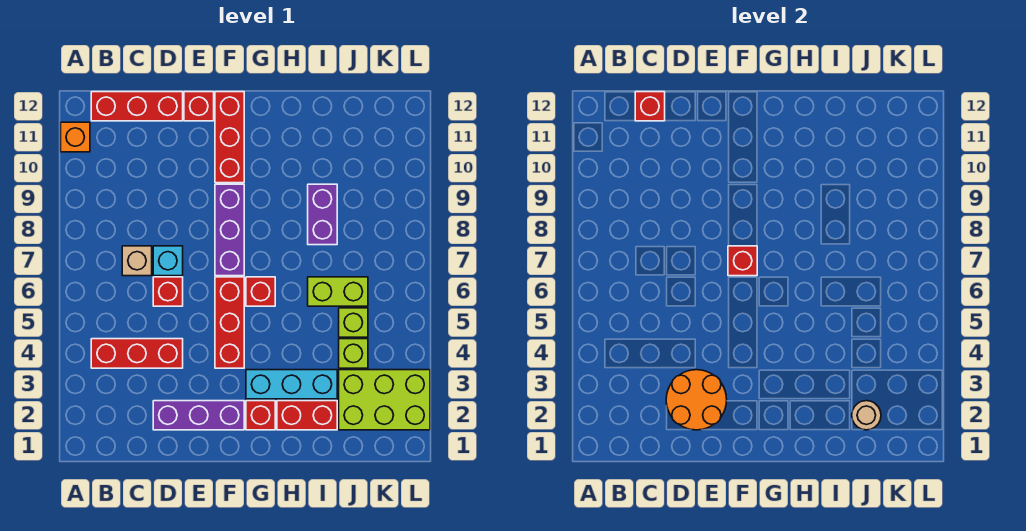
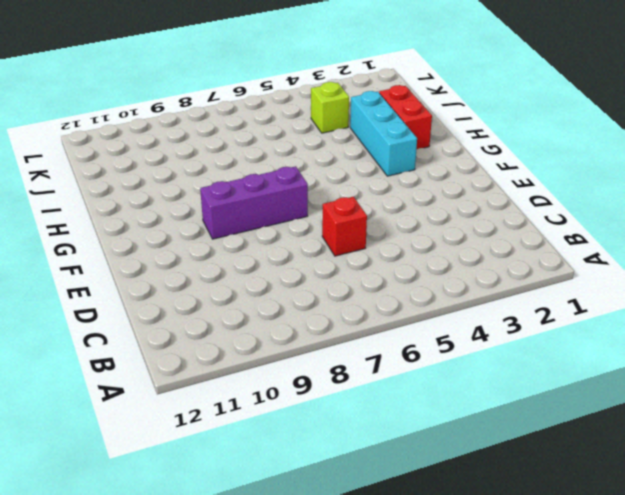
none -> orange 1x1 brick [61,122,90,152]
none -> red 1x3 brick [91,339,183,368]
none -> red 1x3 brick [91,92,183,121]

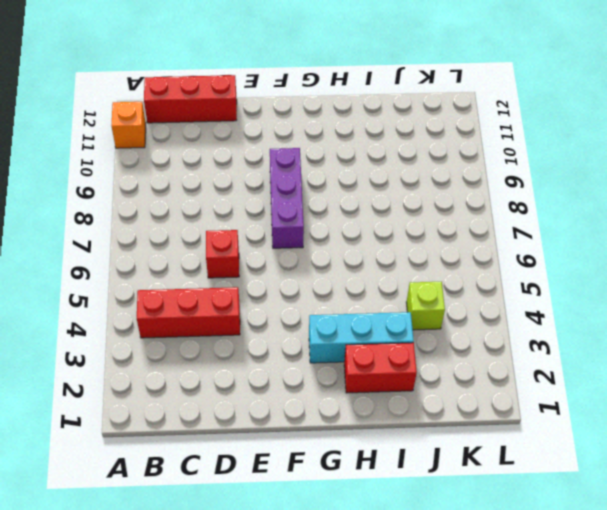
none -> tan 1x1 brick [122,246,152,276]
none -> purple 1x3 brick [153,401,244,430]
none -> cyan 1x1 brick [153,246,183,276]

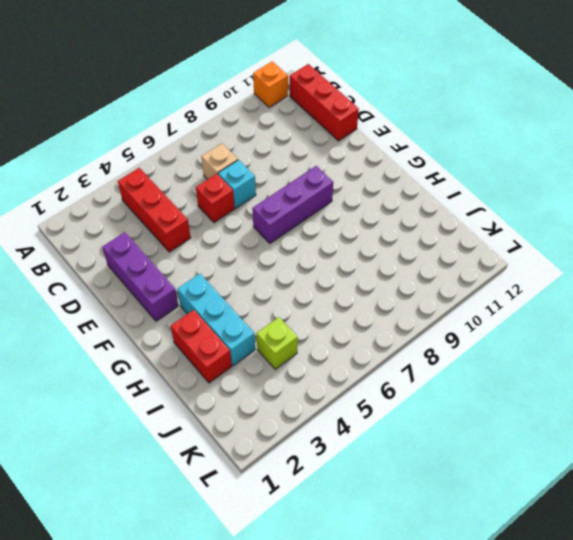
none -> red 1x1 brick [184,92,214,121]
none -> red 1x3 brick [215,277,244,368]
none -> red 1x3 brick [215,92,244,183]

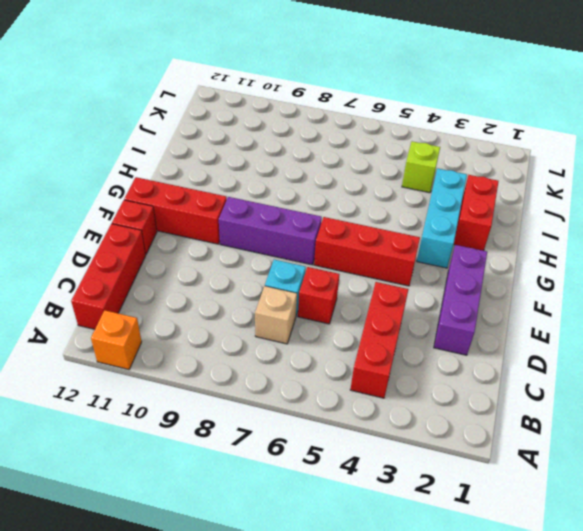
none -> red 1x1 brick [246,401,275,430]
none -> red 1x1 brick [246,277,275,306]
none -> lime 1x2 brick [308,277,368,306]

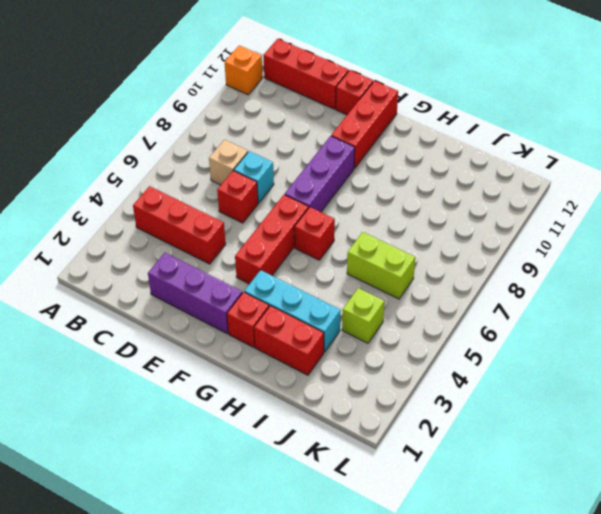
none -> purple 1x2 brick [308,184,337,245]
none -> lime 2x3 brick [339,370,430,430]
none -> lime 1x1 brick [339,308,368,337]

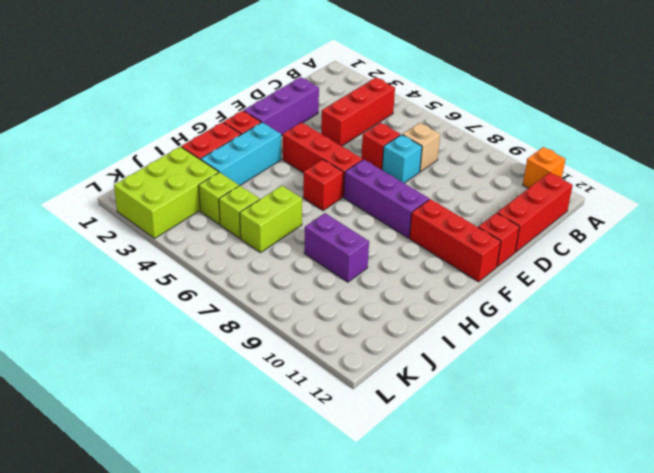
none -> red 1x1 brick [635,92,665,121]
none -> orange 2x2 round brick [666,370,727,430]
none -> red 1x1 brick [728,246,757,276]

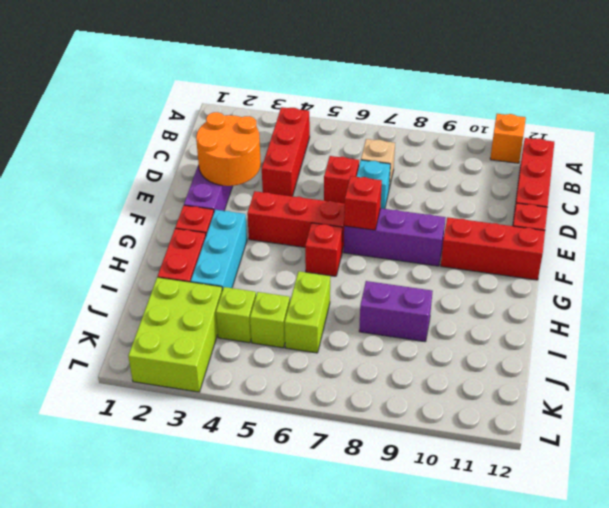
none -> red 1x1 brick [635,92,665,121]
none -> tan 1x1 round brick [852,401,881,430]

